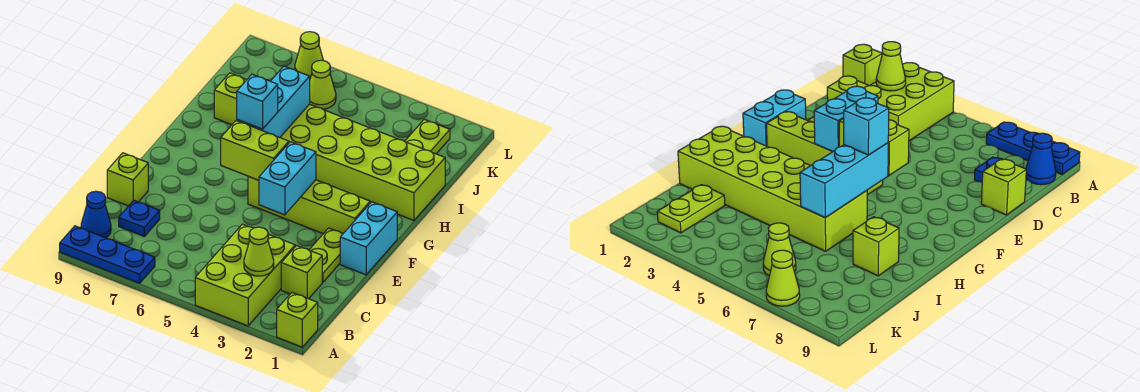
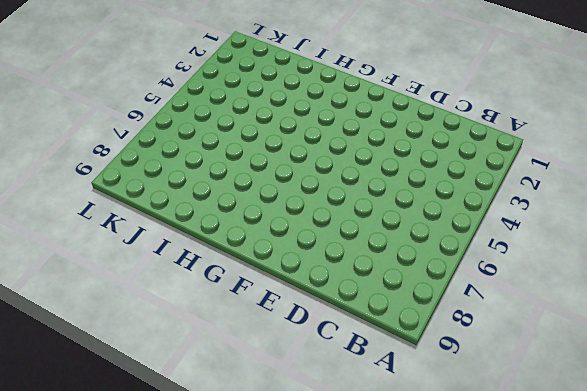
none -> lime 1x1 brick [277,292,318,347]
none -> lime 2x3 brick [195,224,295,326]
none -> blue 1x3 plate [60,226,155,283]

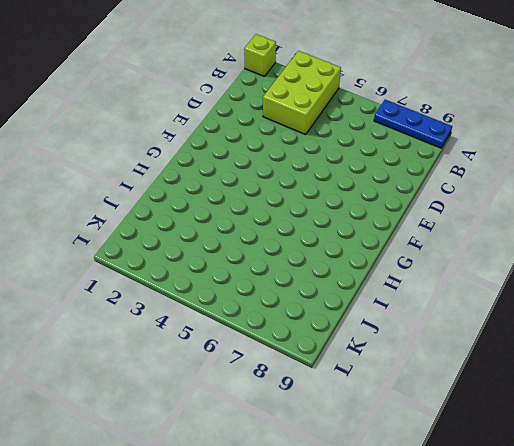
none -> blue 1x1 cone [81,191,111,238]
none -> lime 1x1 brick [281,245,322,299]
none -> blue 1x1 plate [119,200,160,236]

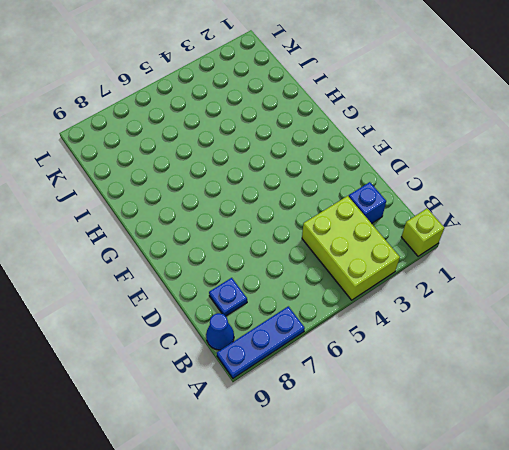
blue 1x1 brick [349,182,386,224] -> lime 1x1 brick [281,245,322,299]
none -> lime 1x2 plate [309,228,343,282]
none -> lime 1x1 brick [107,153,148,206]
none -> cyan 1x2 brick [340,202,397,275]

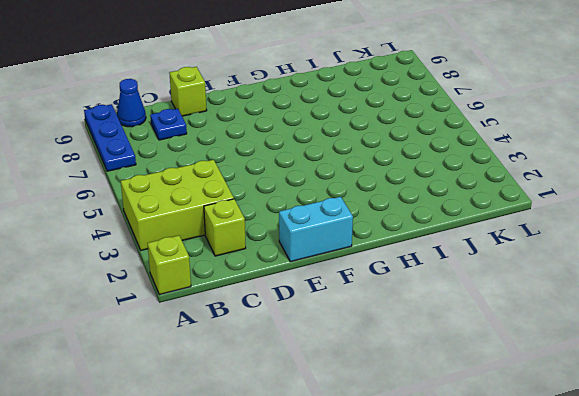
none -> lime 1x2 plate [309,228,343,282]
none -> lime 1x4 brick [248,176,370,234]
none -> lime 2x6 brick [280,104,445,220]

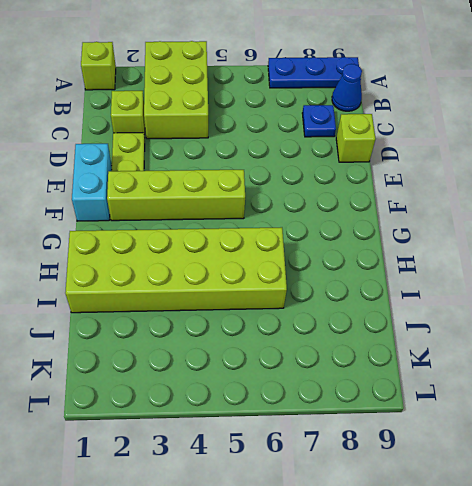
none -> lime 1x1 brick [214,73,246,125]
none -> lime 1x2 plate [405,119,450,154]
none -> lime 1x1 cone [310,60,336,109]

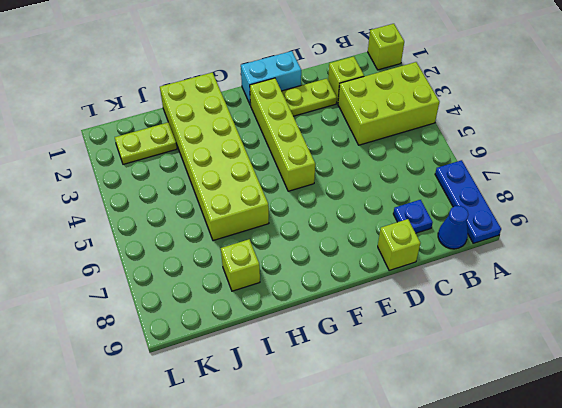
none -> lime 1x1 cone [310,60,336,109]
none -> lime 1x1 cone [295,32,323,78]
none -> lime 1x1 cone [244,227,274,276]

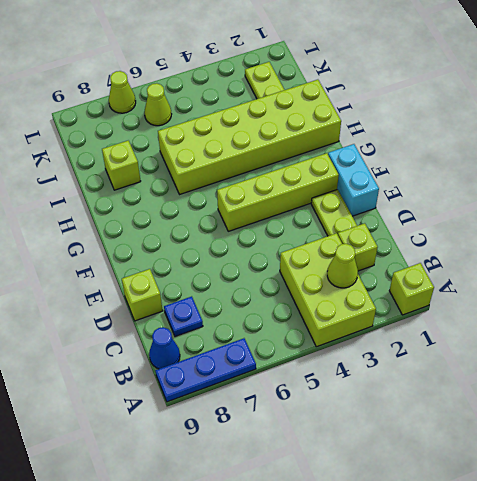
none -> cyan 1x2 brick [259,142,316,215]
none -> lime 1x2 brick [221,120,289,180]
none -> cyan 1x3 brick [237,66,310,137]

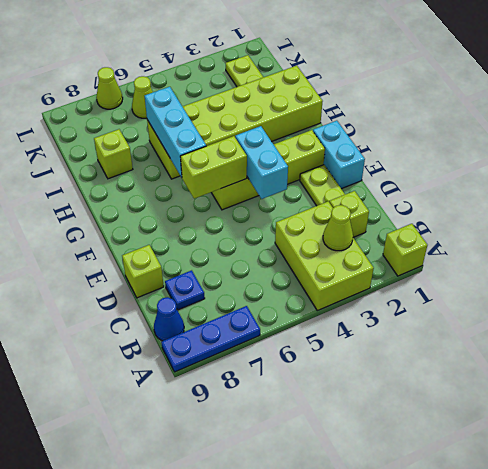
none -> cyan 1x1 brick [237,74,278,129]

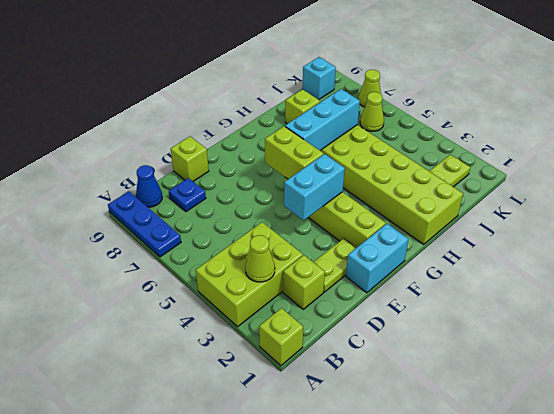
cyan 1x1 brick [302,57,336,99] -> cyan 1x1 brick moved to [237,74,278,129]

